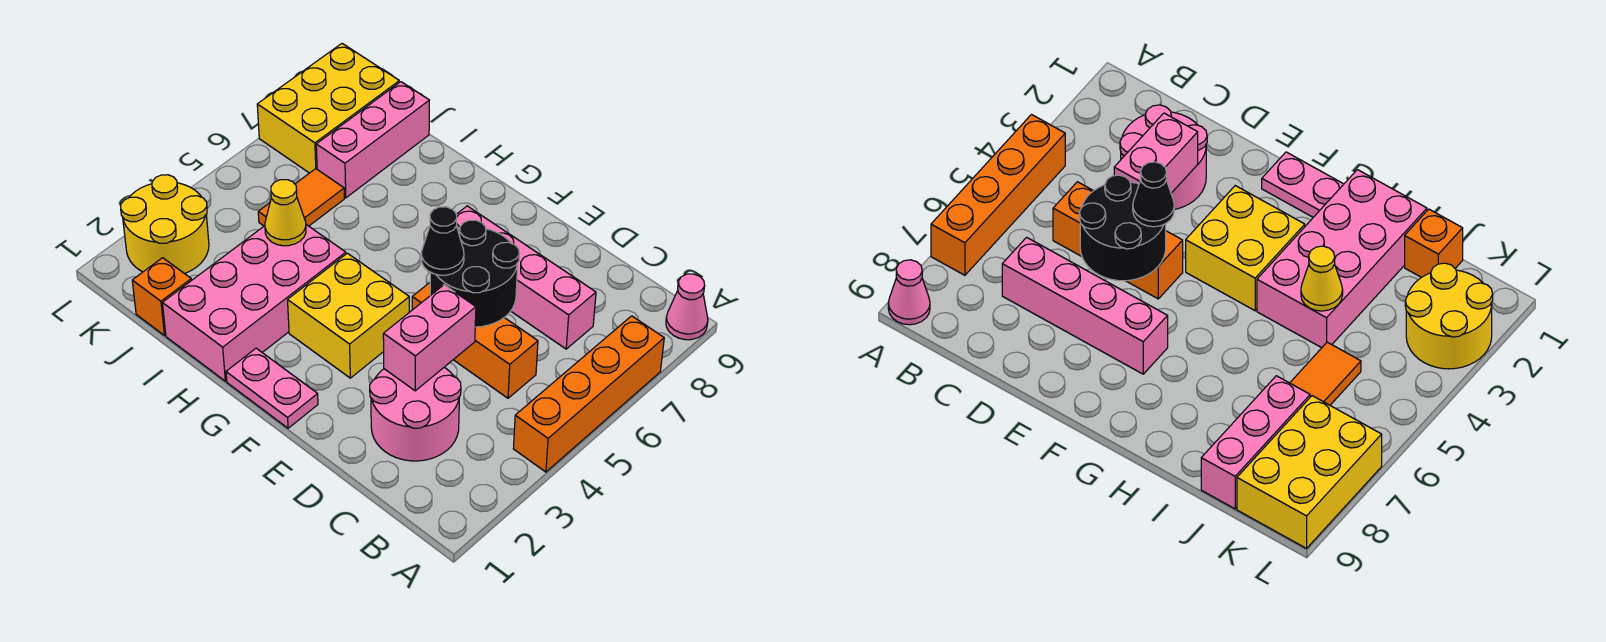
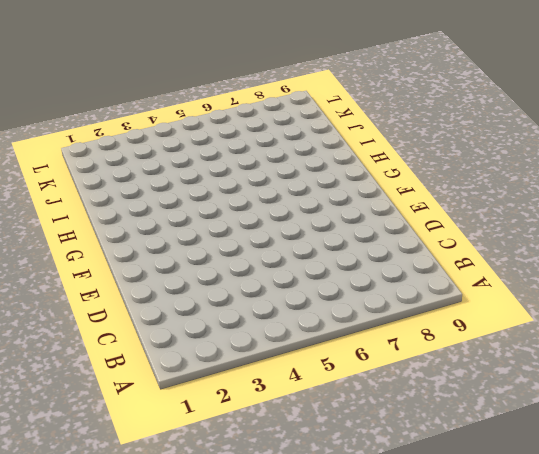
none -> orange 1x4 brick [513,316,664,472]
none -> pink 1x1 cone [666,274,708,340]
none -> pink 2x2 round brick [370,367,461,461]

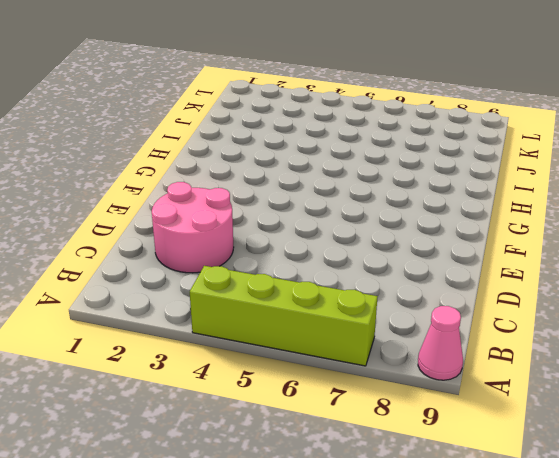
lime 1x4 brick [190,266,378,366] -> orange 1x4 brick [513,316,664,472]
none -> orange 1x3 brick [412,283,538,398]
none -> pink 1x4 brick [456,206,596,349]
none -> pink 1x2 plate [226,348,318,428]

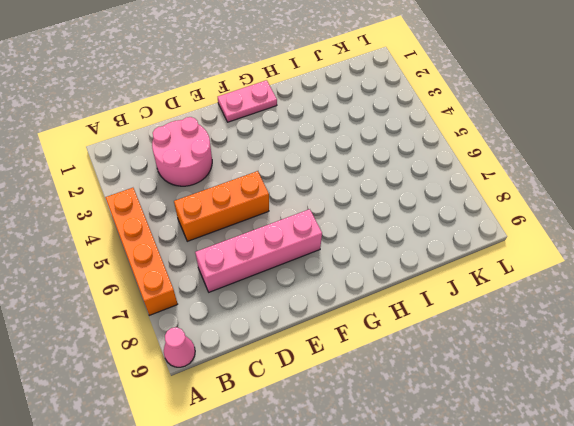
none -> yellow 2x2 brick [288,253,409,378]
none -> pink 2x4 brick [163,225,346,381]
none -> orange 1x1 brick [132,258,192,335]

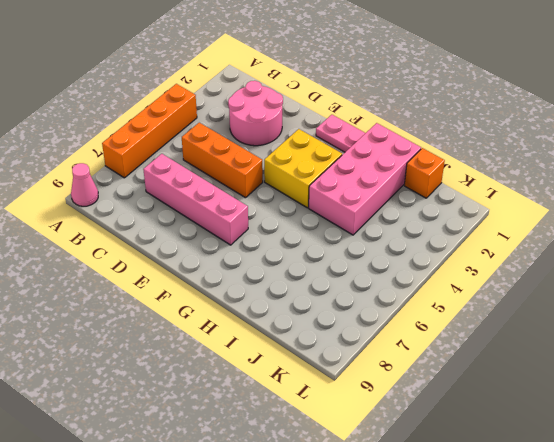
none -> orange 1x2 tile [258,169,344,226]
none -> pink 1x3 brick [316,82,429,198]
none -> yellow 2x2 round brick [121,175,209,274]

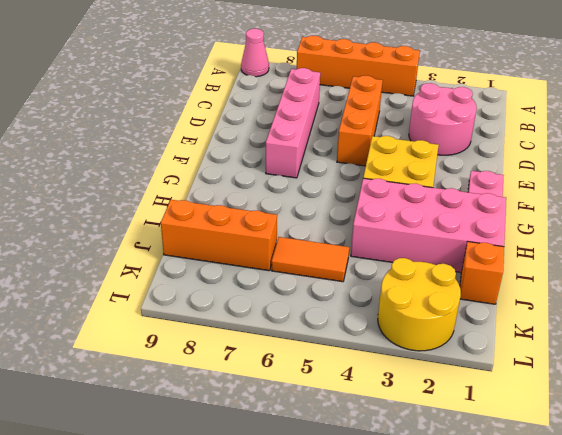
orange 1x3 brick [161,200,277,271] -> pink 1x3 brick [316,82,429,198]
none -> yellow 2x3 brick [257,44,399,173]
none -> pink 1x2 brick [383,285,476,391]
none -> black 2x2 round brick [430,220,519,327]

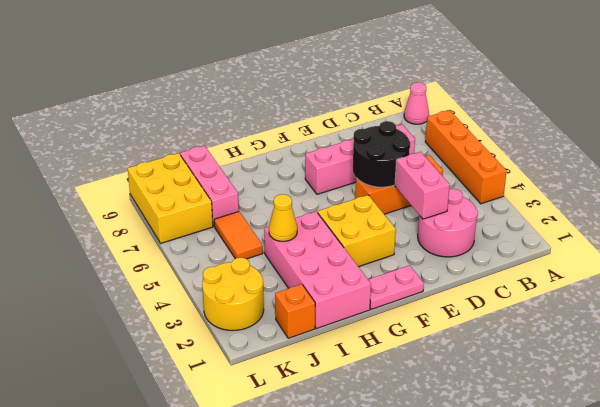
none -> black 1x1 cone [421,207,464,275]

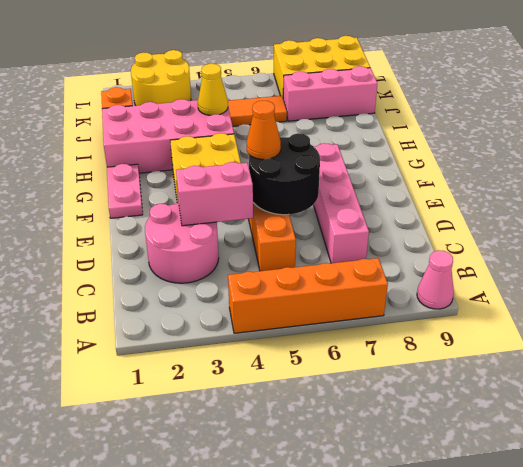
orange 1x1 cone [247,101,281,159] -> black 1x1 cone [421,207,464,275]

